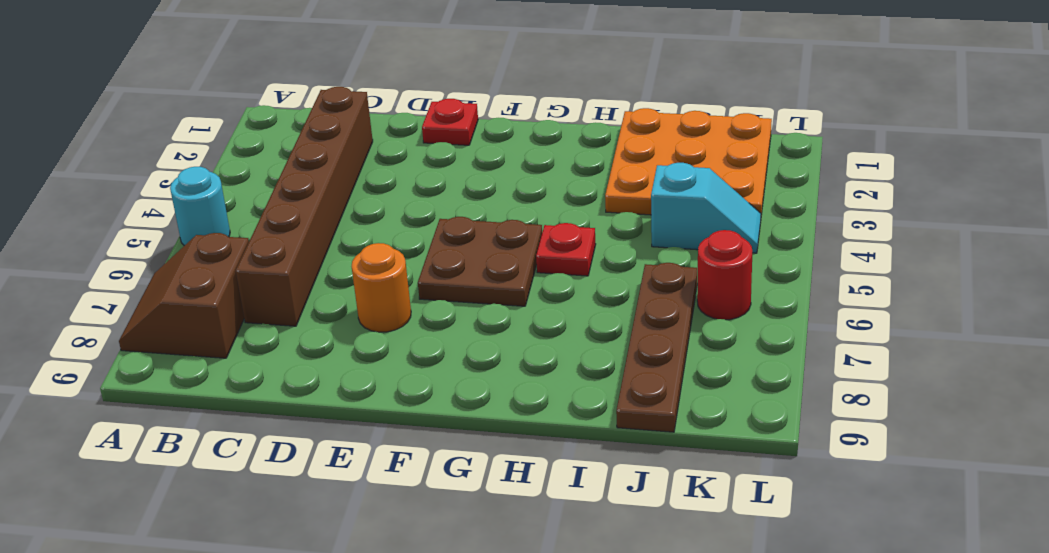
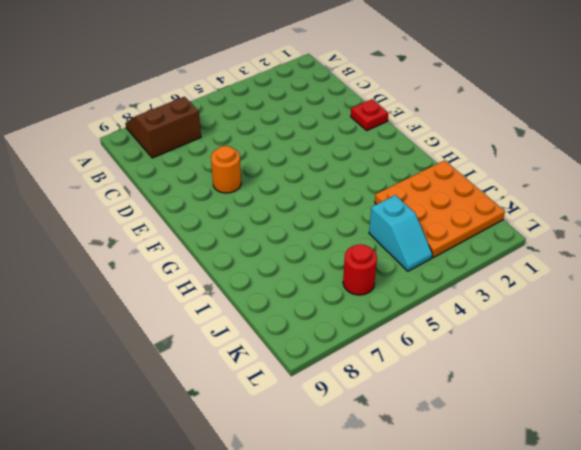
none -> cyan 1x1 round brick [170,167,230,246]
none -> brown 1x6 brick [236,87,373,326]

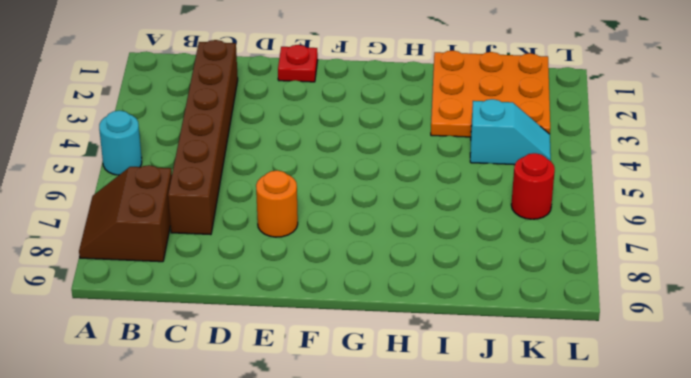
none -> brown 2x2 plate [418,217,542,306]
none -> red 1x1 plate [536,223,596,276]

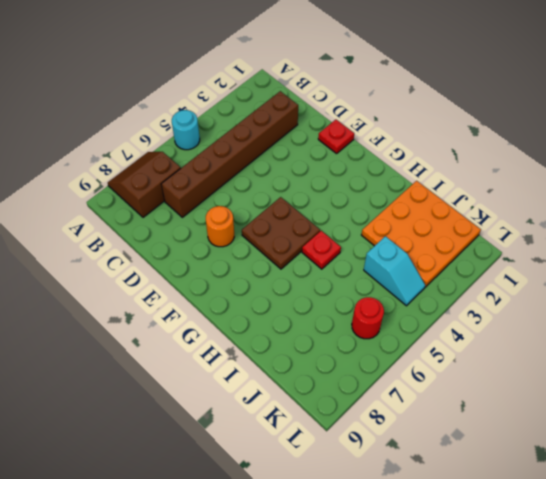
none -> brown 1x4 plate [616,263,697,432]

